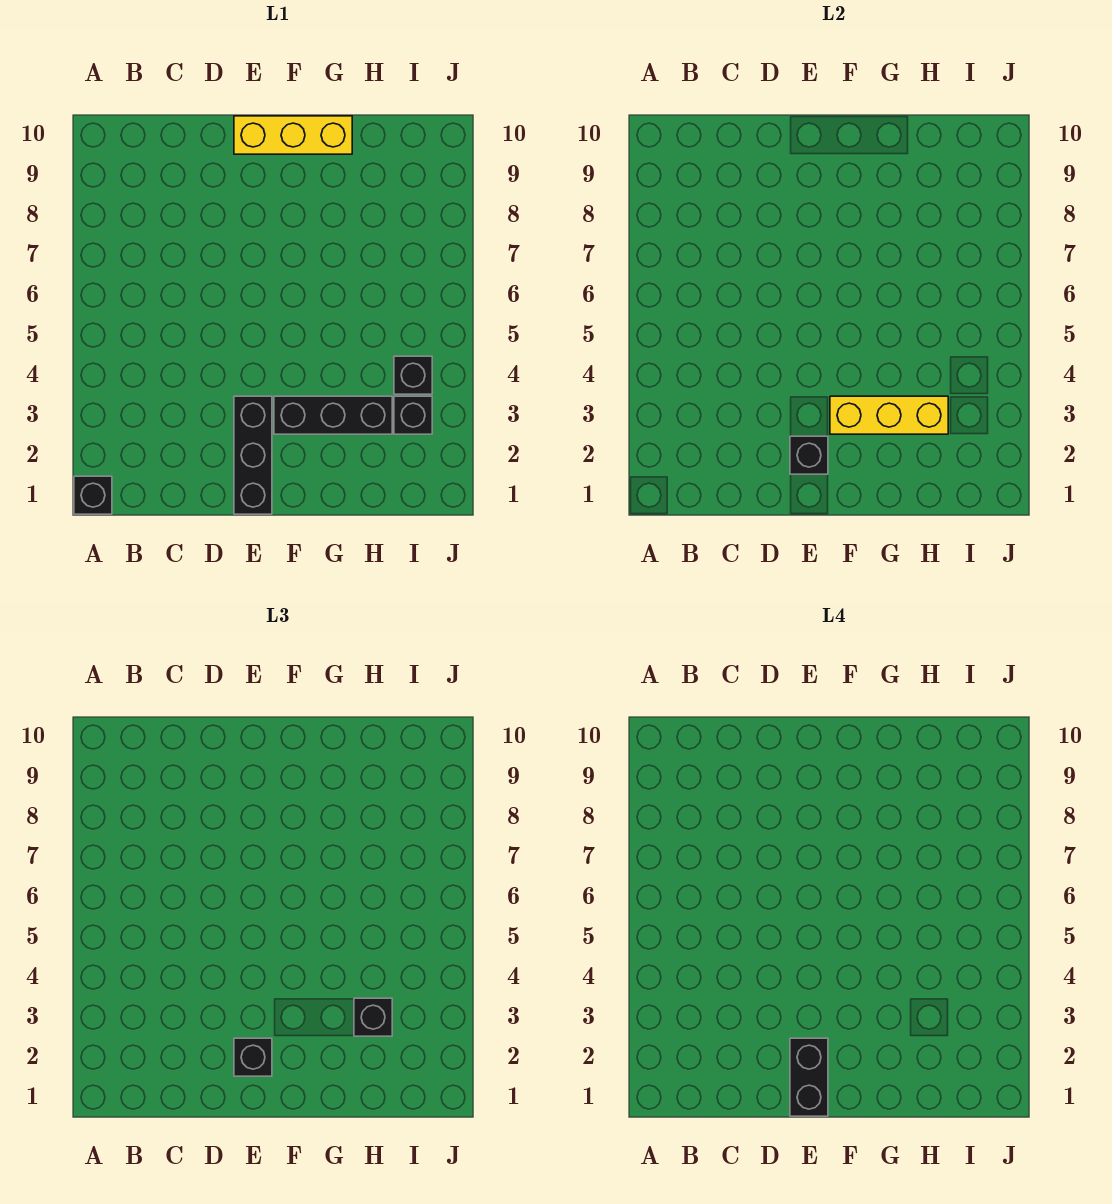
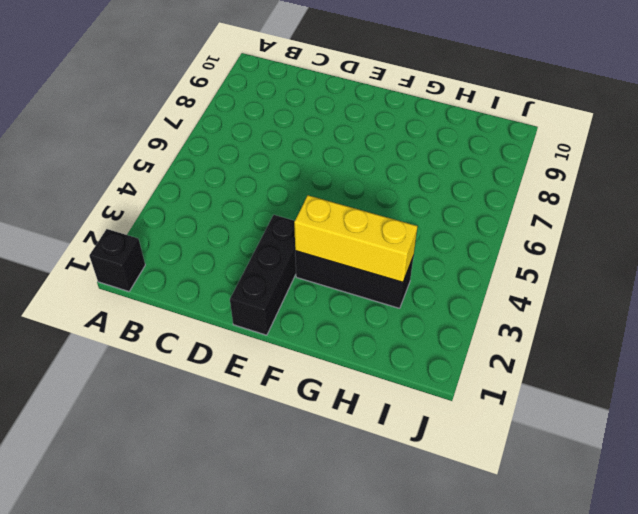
none -> yellow 1x3 brick [234,116,352,154]
none -> black 1x1 brick [394,396,432,434]

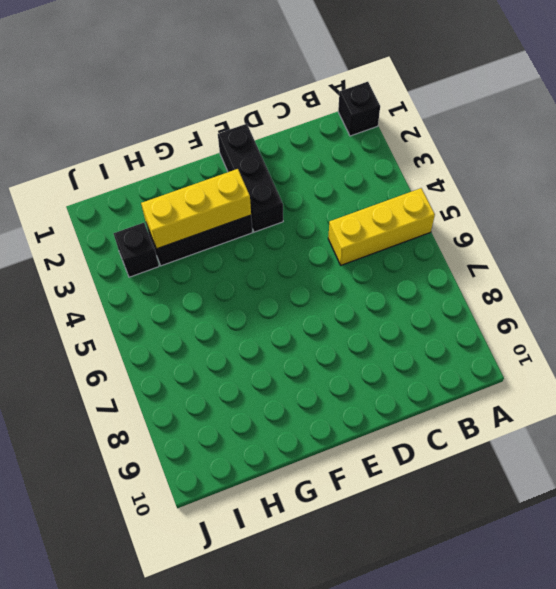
yellow 1x3 brick [328,188,435,265] -> yellow 1x3 brick moved to [234,116,352,154]
none -> black 1x1 brick [394,356,432,394]
none -> black 1x1 brick [790,436,828,474]

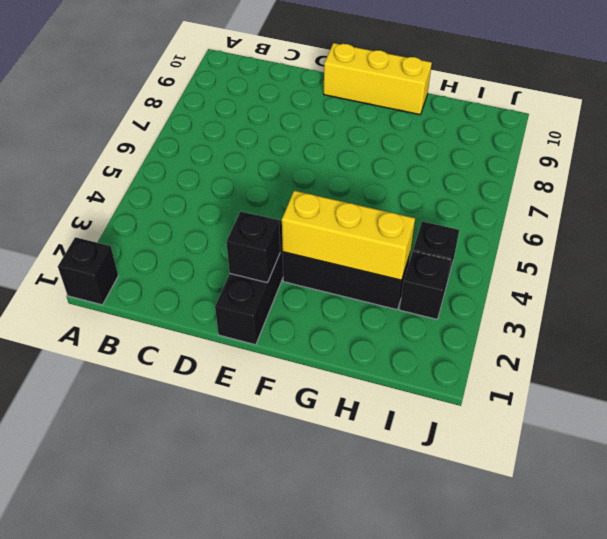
none -> black 1x1 brick [234,1038,272,1076]
none -> black 1x1 brick [354,998,392,1036]

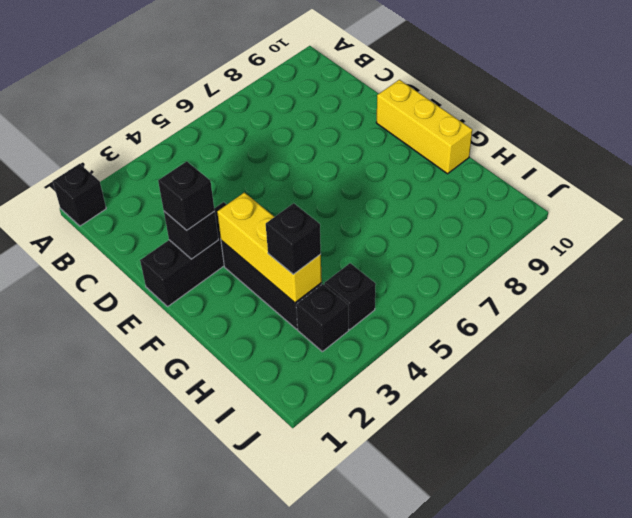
none -> black 1x2 brick [790,1038,828,1116]

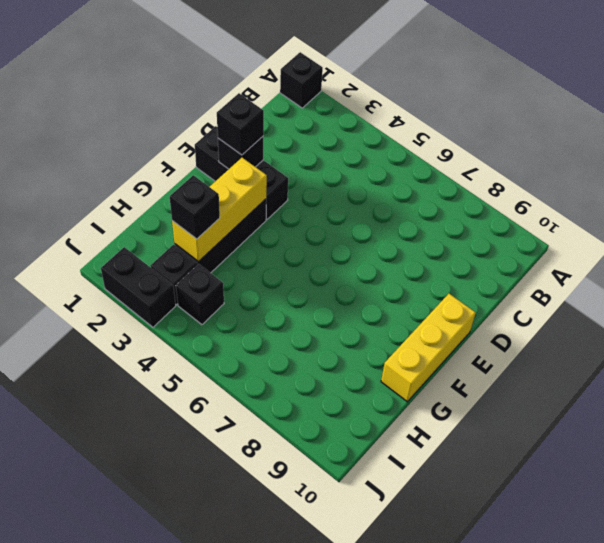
black 1x2 brick [101,247,176,327] -> black 1x2 brick moved to [790,1038,828,1116]

